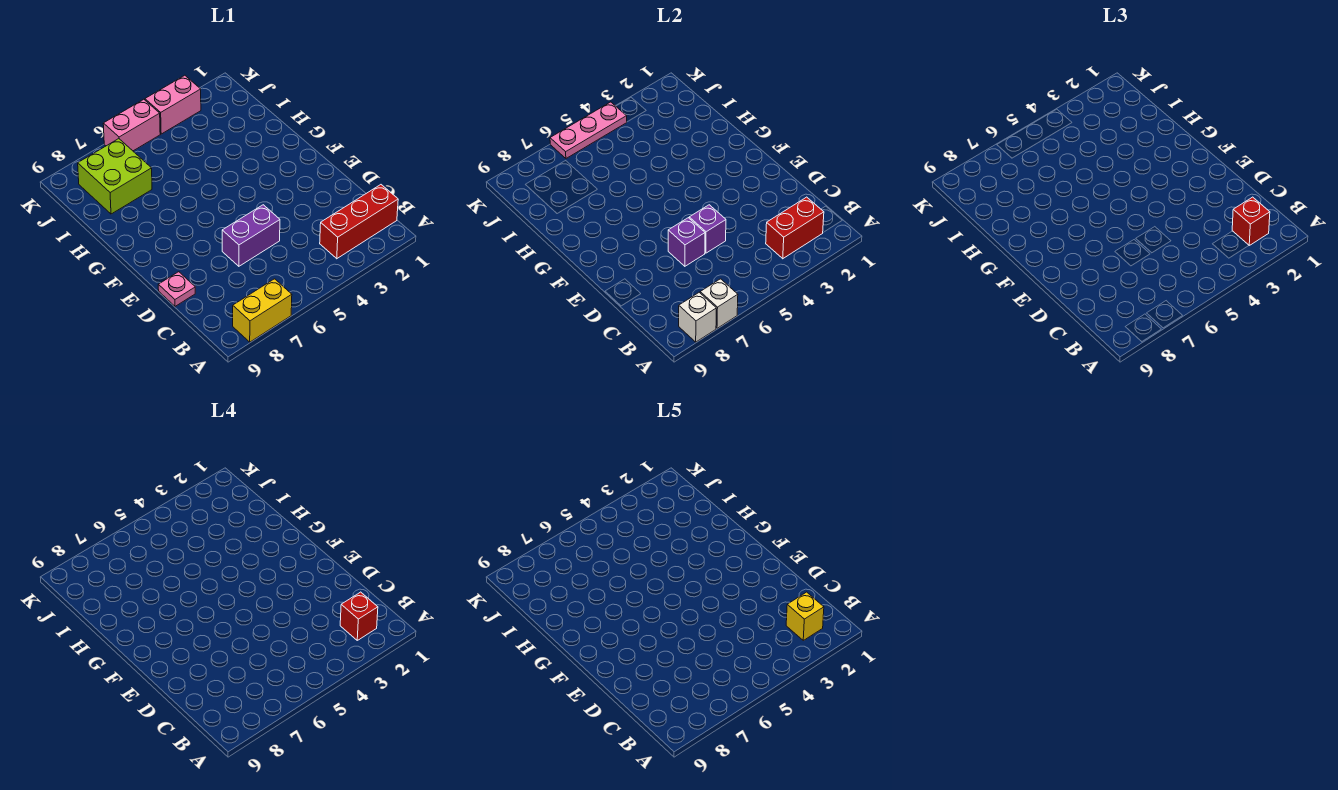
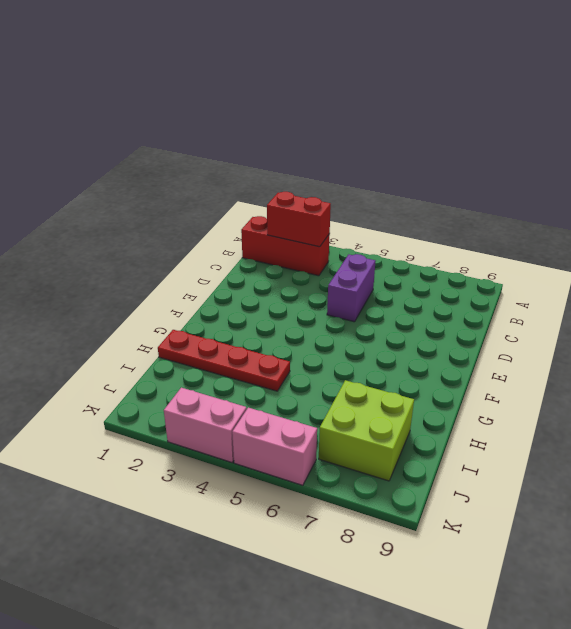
purple 1x2 brick [327,254,376,322] -> purple 1x2 brick turned to [222,205,280,266]
red 1x4 plate [158,330,290,391] -> none
none -> yellow 1x2 brick [233,279,292,342]
none -> pink 1x1 plate [158,272,195,306]
none -> white 1x1 brick [700,279,738,328]

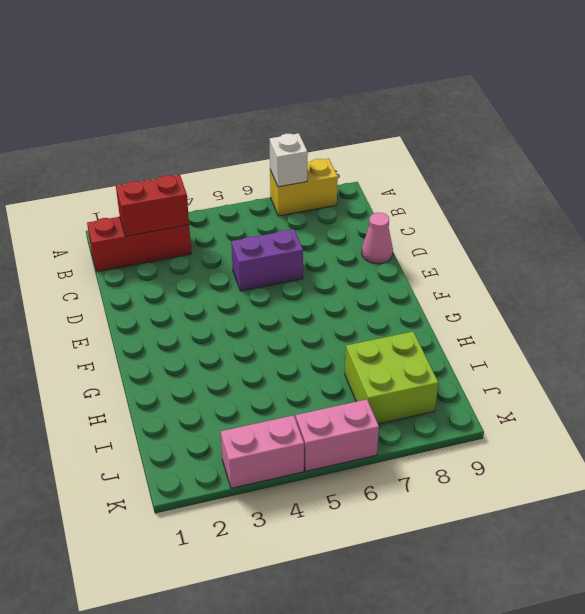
pink 1x1 cone [362,213,393,264] -> pink 1x1 plate [158,272,195,306]
none -> white 1x1 brick [679,292,716,342]
none -> purple 1x1 brick [689,205,726,253]
none -> purple 1x1 brick [668,218,705,266]

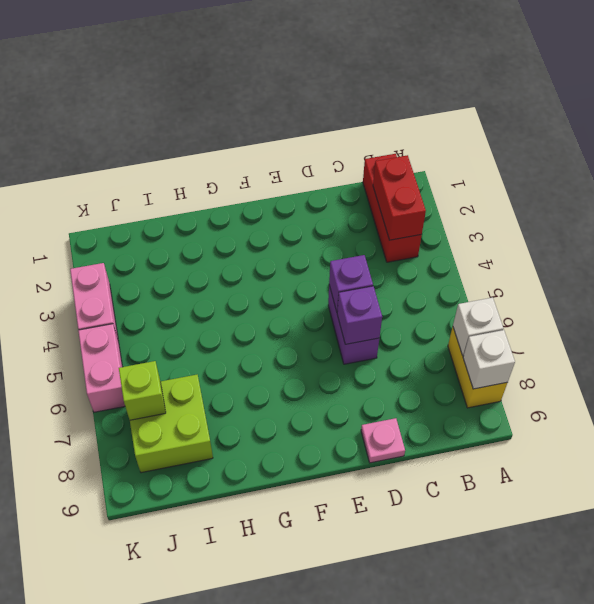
lime 1x1 brick [119,361,166,420] -> none
none -> pink 1x3 plate [550,102,627,158]
none -> red 1x1 brick [1232,197,1270,245]
none -> red 1x1 brick [340,592,378,640]

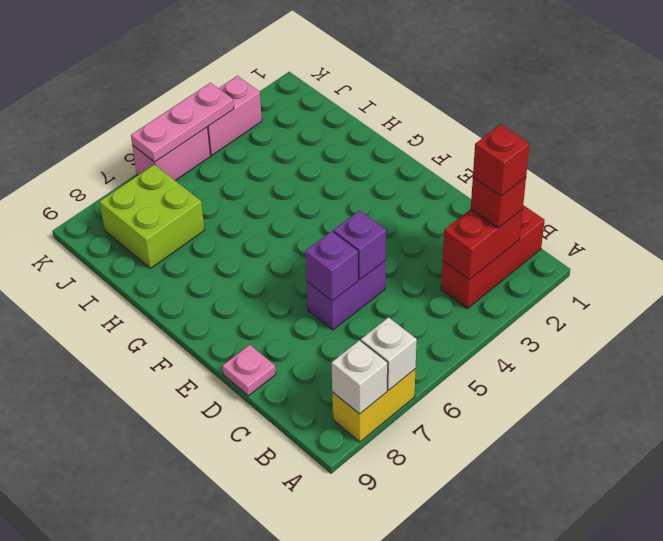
none -> yellow 1x1 brick [786,592,824,640]

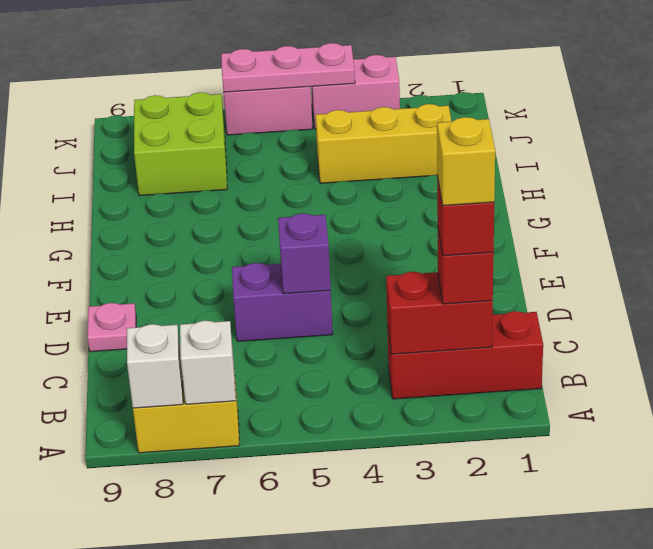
yellow 1x3 brick [315,104,451,183] -> none
none -> purple 1x1 brick [668,218,705,266]

